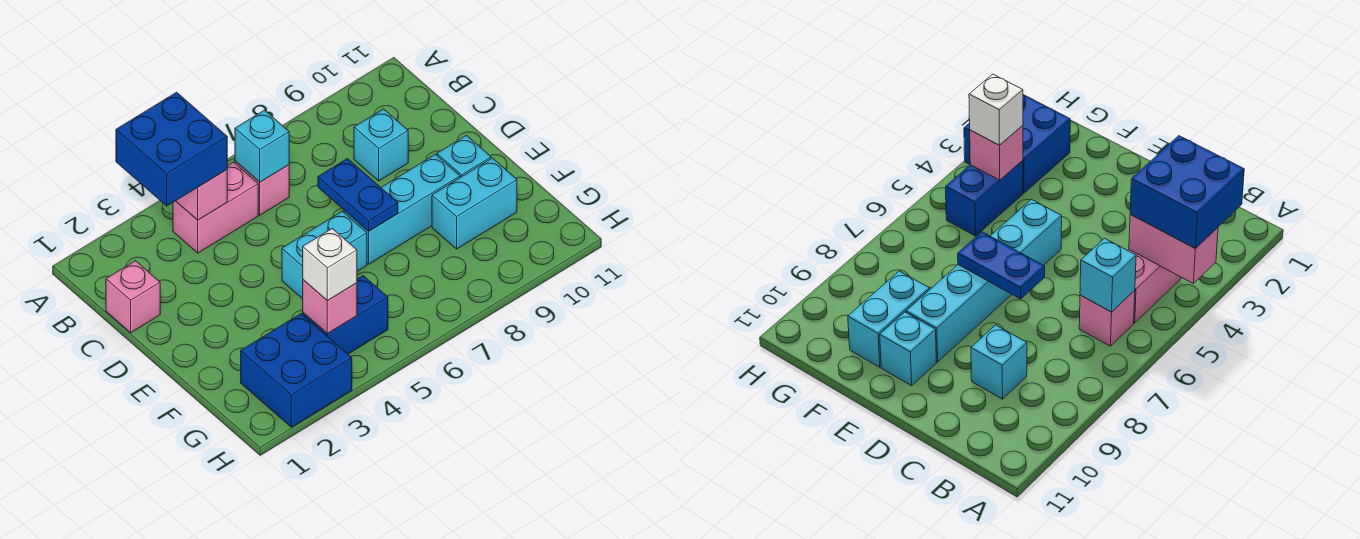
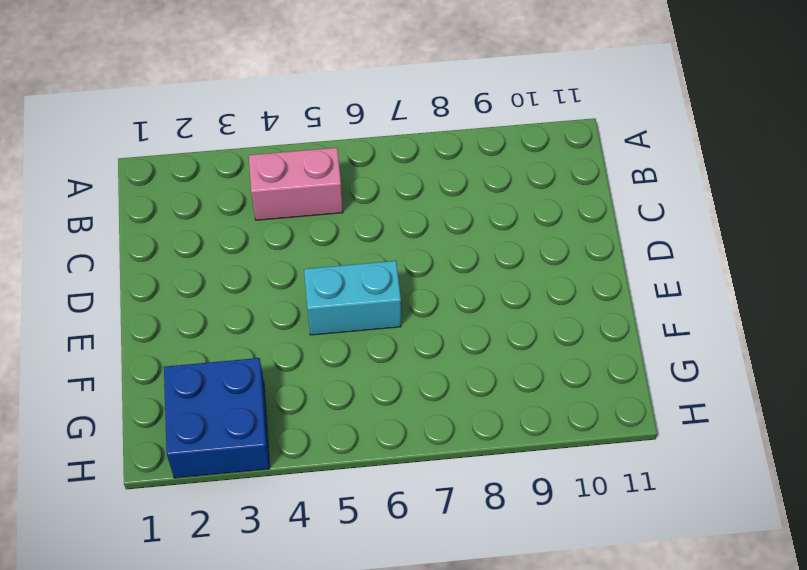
none -> pink 1x1 brick [235,161,289,215]
none -> pink 1x1 brick [106,261,160,333]
none -> cyan 1x1 brick [354,109,408,181]

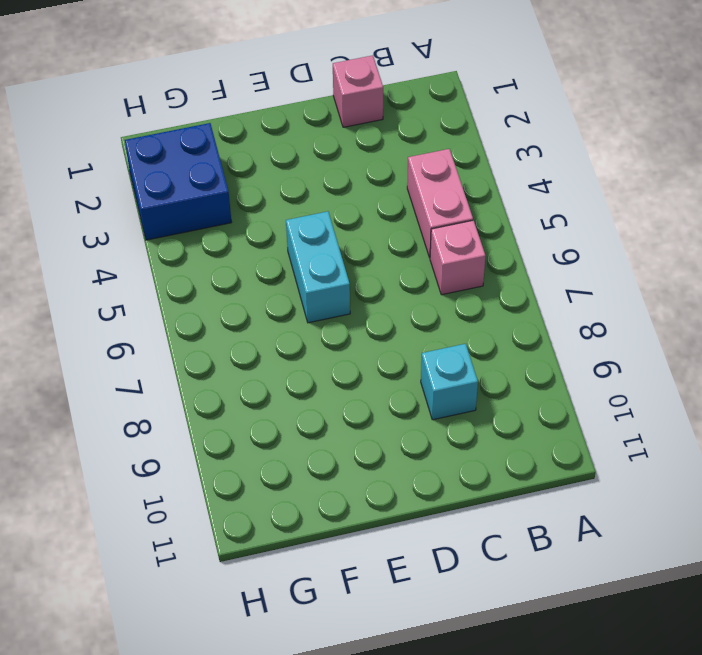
none -> cyan 1x3 brick [344,154,460,264]
none -> cyan 1x1 brick [437,135,491,177]
none -> cyan 1x2 brick [432,158,517,249]

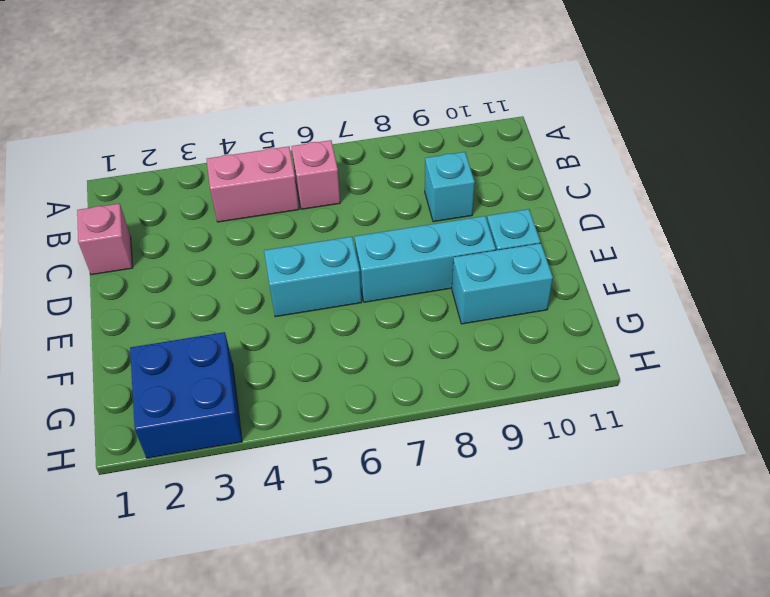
none -> blue 1x2 brick [303,276,388,354]
none -> pink 1x2 brick [176,170,227,220]
none -> cyan 1x1 brick [235,110,289,182]

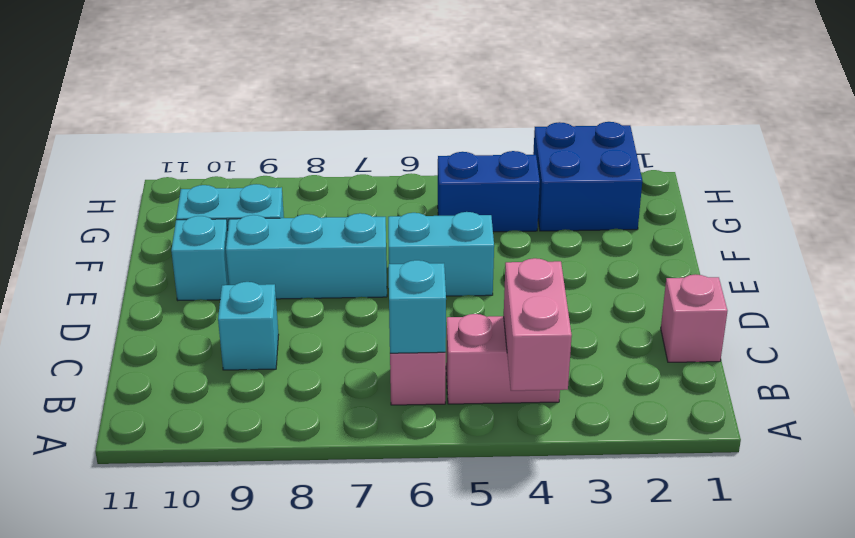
none -> blue 1x2 plate [318,159,398,231]
none -> pink 1x1 brick [303,280,357,334]
none -> blue 2x2 brick [116,92,227,206]

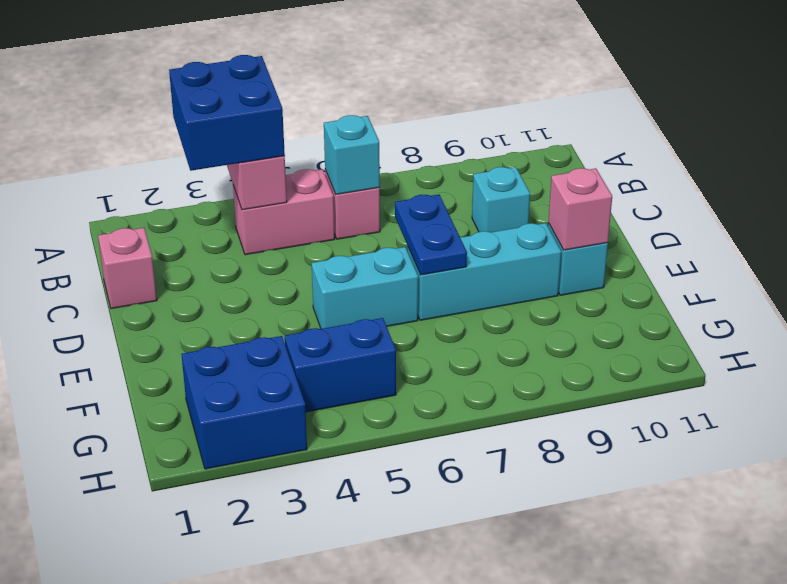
pink 1x1 brick [548,168,612,250] -> pink 1x1 brick moved to [303,280,357,334]
none -> cyan 1x2 brick [432,158,517,249]
none -> white 1x1 brick [303,229,357,301]

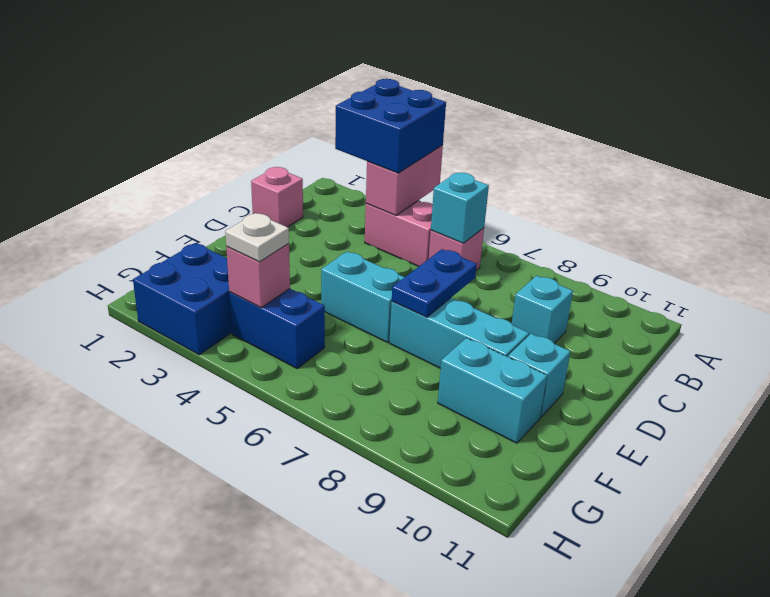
white 1x1 plate [225,213,289,262] -> white 1x1 brick [303,229,357,301]

